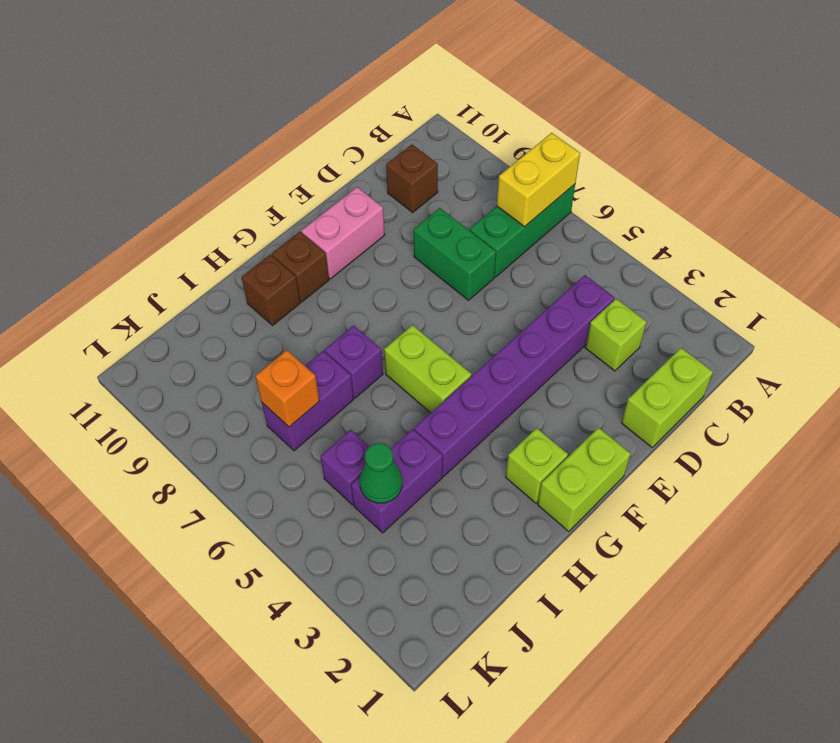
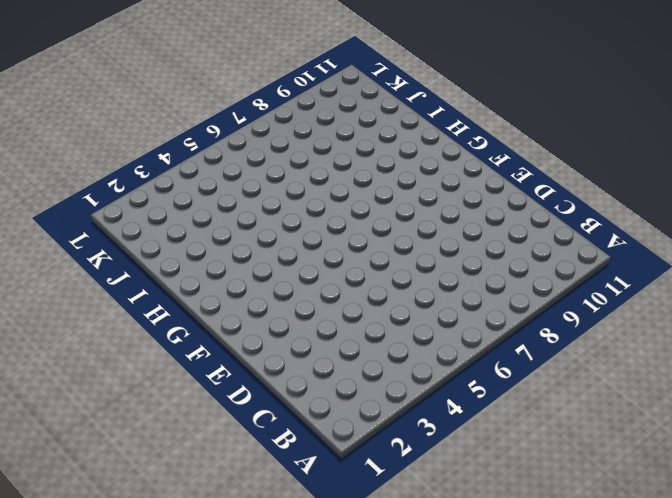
none -> green 1x3 brick [470,184,575,277]
none -> lime 1x2 brick [622,348,713,447]
none -> lime 1x1 brick [585,299,647,371]

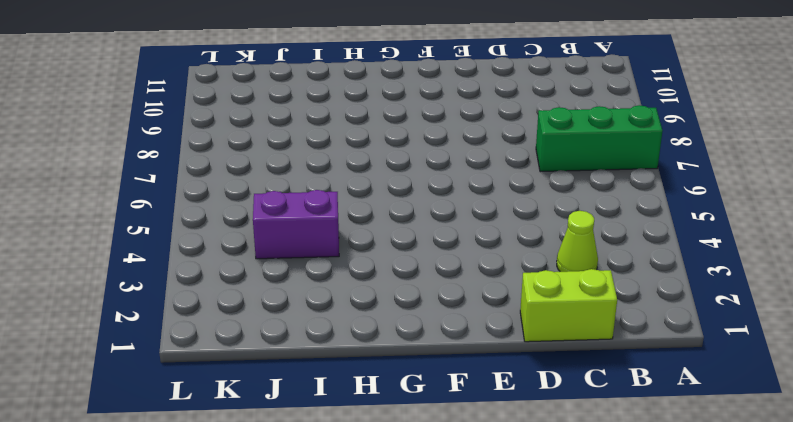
lime 1x1 cone [557,211,598,272] -> lime 1x1 brick [585,299,647,371]
none -> purple 1x6 brick [414,275,615,476]
none -> brown 1x1 brick [386,145,438,212]
none -> green 1x2 brick [414,208,496,300]

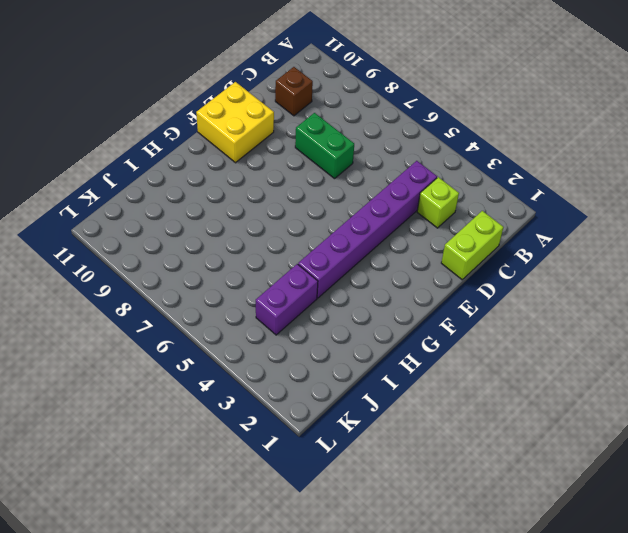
yellow 2x2 brick [196,82,274,163] -> pink 1x2 brick [301,187,385,279]
none -> green 1x3 brick [470,184,575,277]
none -> lime 1x2 brick [538,428,631,531]
none -> lime 1x1 brick [506,428,568,503]

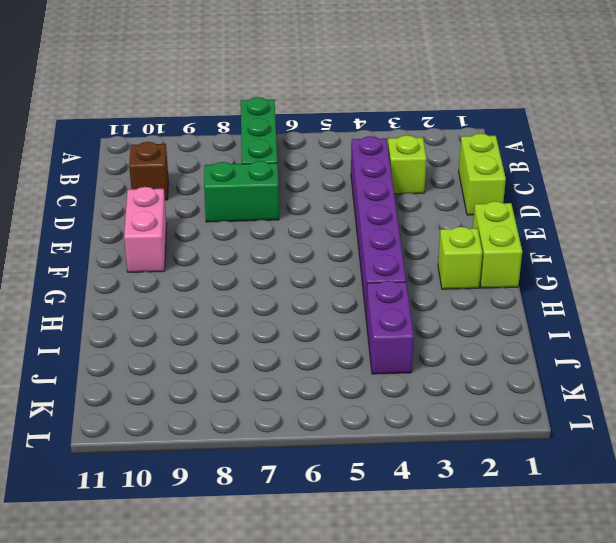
none -> lime 1x2 brick [384,325,471,413]
none -> brown 1x1 brick [272,232,329,302]
none -> purple 1x1 brick [325,326,383,398]

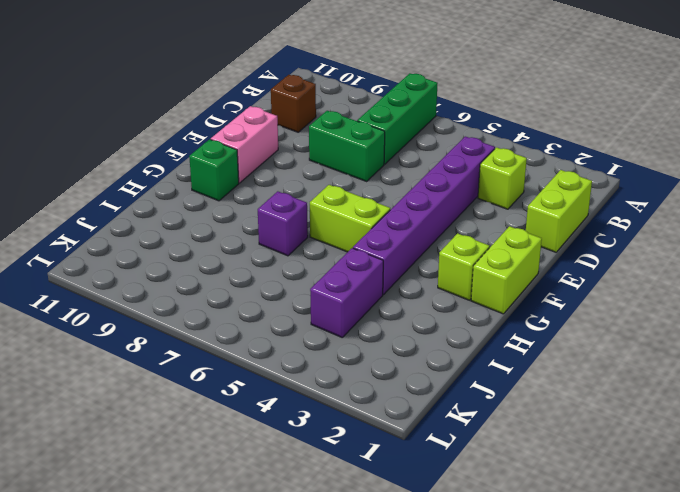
green 1x1 brick [189,139,239,201] -> brown 1x1 brick [272,232,329,302]
none -> brown 1x1 brick [242,255,300,325]
none -> purple 1x2 brick [262,351,354,451]
none -> purple 1x1 brick [321,430,369,505]

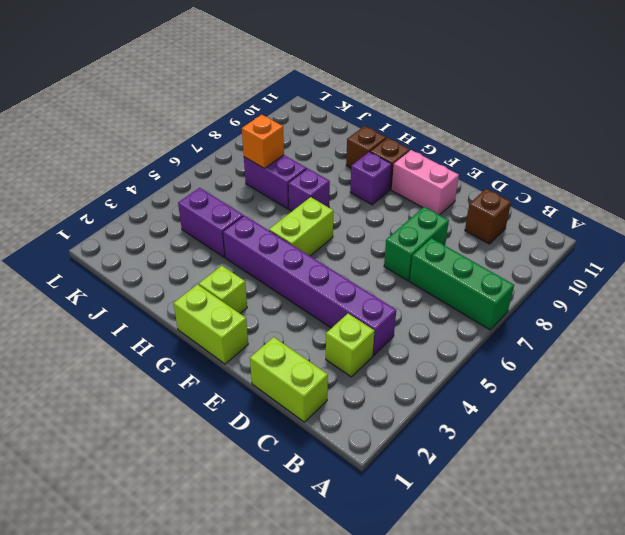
purple 1x1 brick [350,152,392,205] -> purple 1x1 brick moved to [321,430,369,505]
none -> yellow 1x2 brick [497,133,580,227]
none -> green 1x1 cone [360,443,402,503]

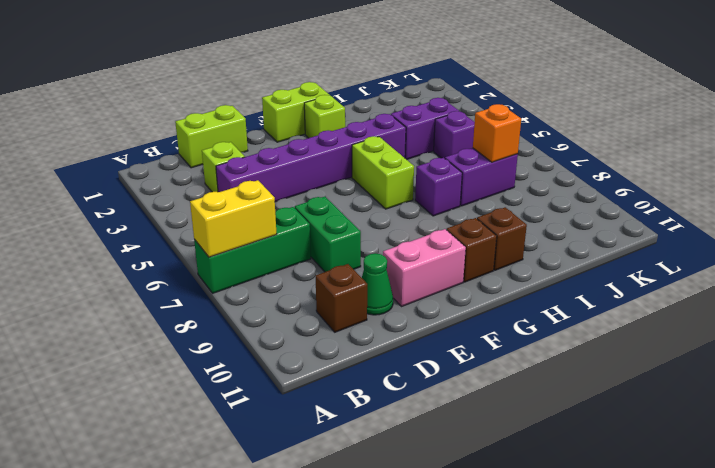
green 1x1 cone [362,253,393,315] -> green 1x1 cone moved to [360,443,402,503]

